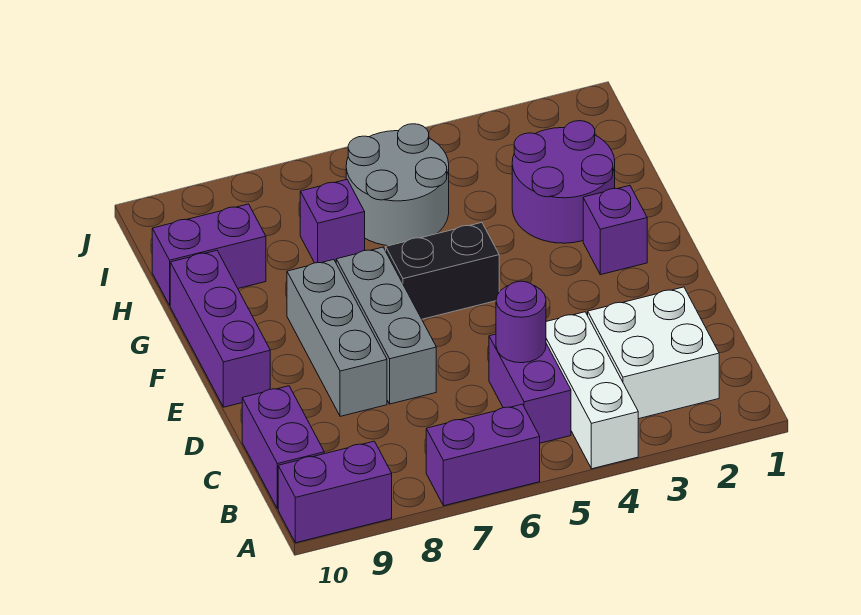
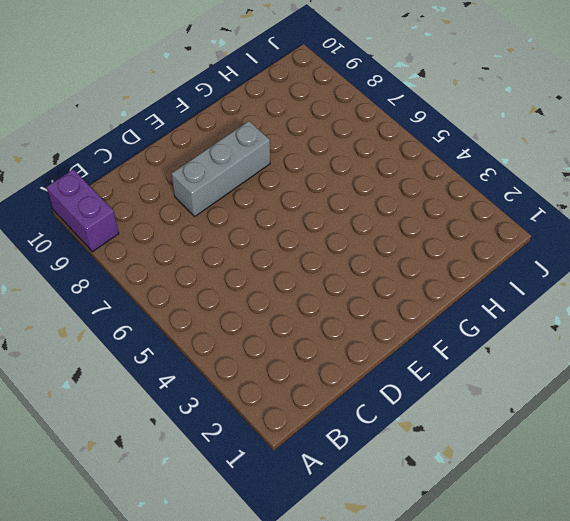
none -> white 1x3 brick [546,312,638,469]
none -> purple 1x2 brick [426,404,540,506]
none -> white 2x2 brick [588,287,719,419]

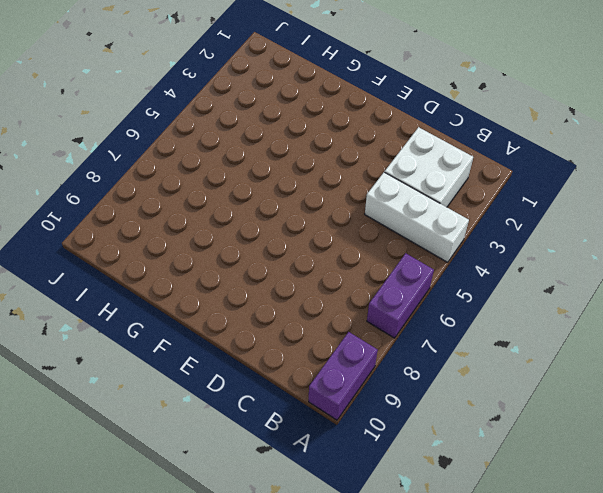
none -> purple 1x2 brick [489,334,571,443]
none -> purple 1x2 brick [242,386,324,509]
none -> grey 1x3 brick [336,247,436,404]

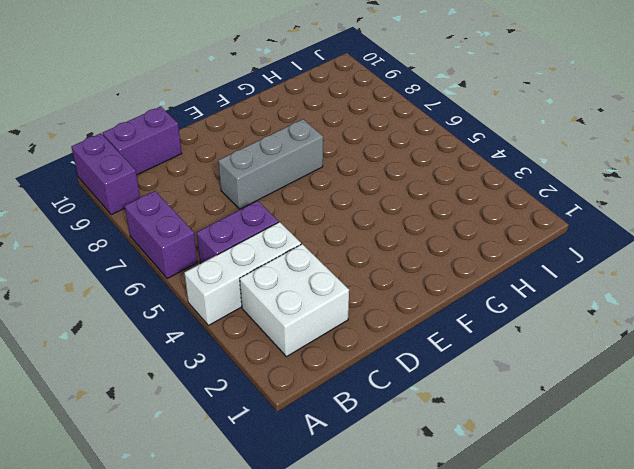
none -> grey 1x3 brick [287,260,387,416]
none -> purple 1x3 brick [170,250,270,407]
none -> purple 1x1 brick [583,186,647,275]

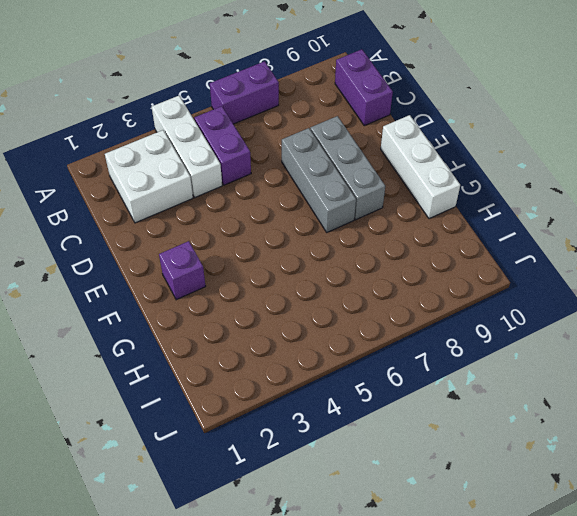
white 1x3 brick [381,115,460,219] -> purple 1x3 brick [170,250,270,407]
none -> purple 1x2 brick [278,441,392,543]
none -> black 1x2 brick [386,223,499,319]
none -> purple 2x2 round brick [512,121,615,243]

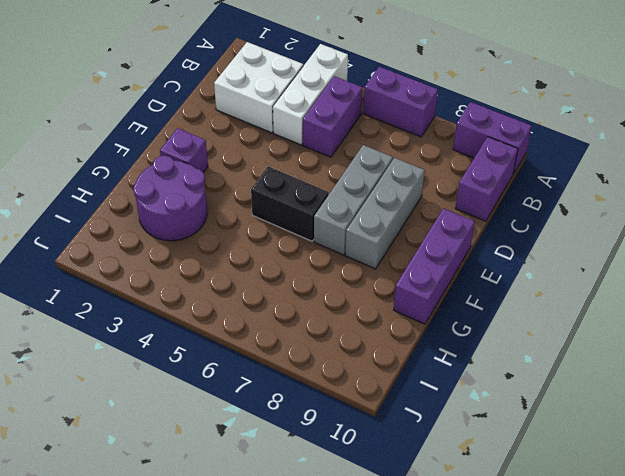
none -> grey 2x2 round brick [346,124,449,246]
none -> purple 1x1 brick [300,179,365,263]
none -> purple 1x2 brick [152,204,266,305]

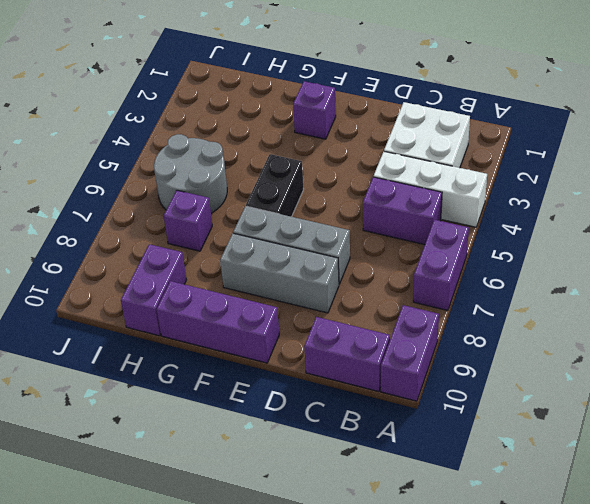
none -> purple 2x2 round brick [512,121,615,243]
none -> purple 1x1 round brick [496,281,546,363]

